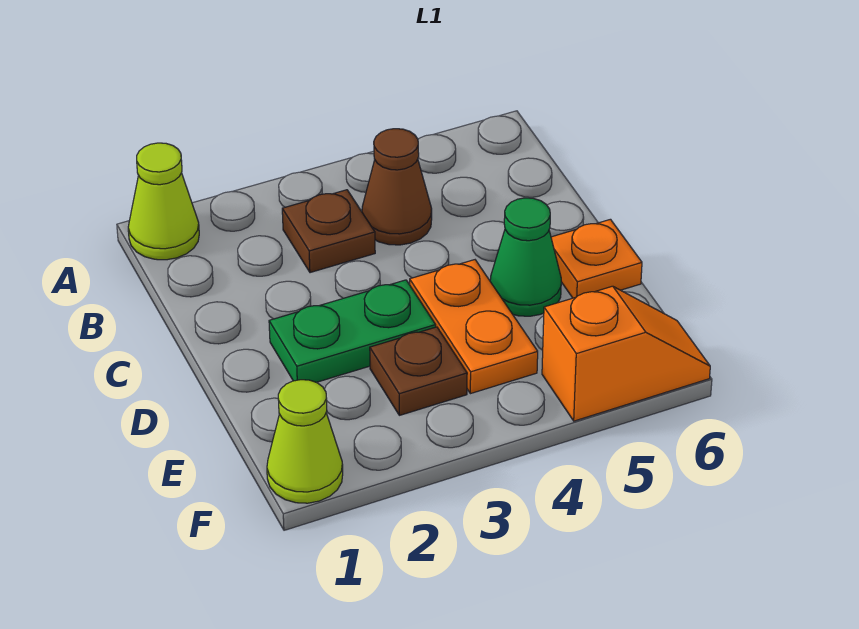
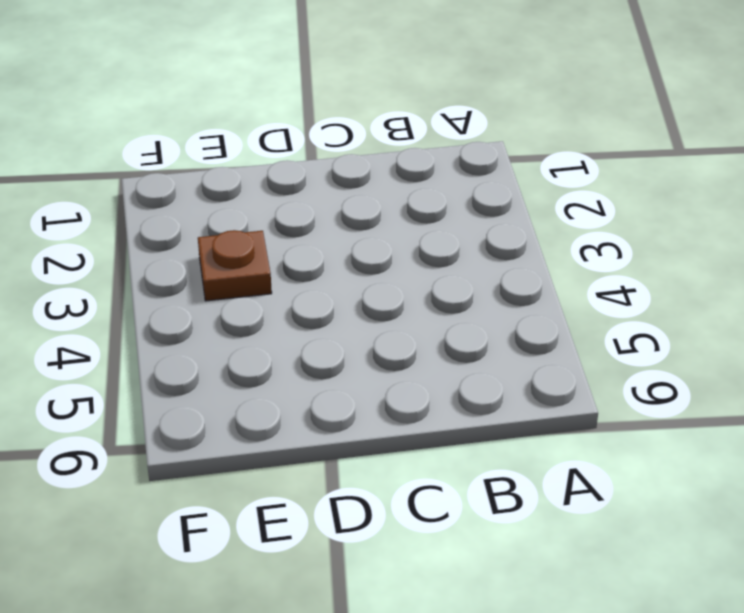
none -> lime 1x1 cone [128,143,199,260]
none -> brown 1x1 plate [282,190,375,273]

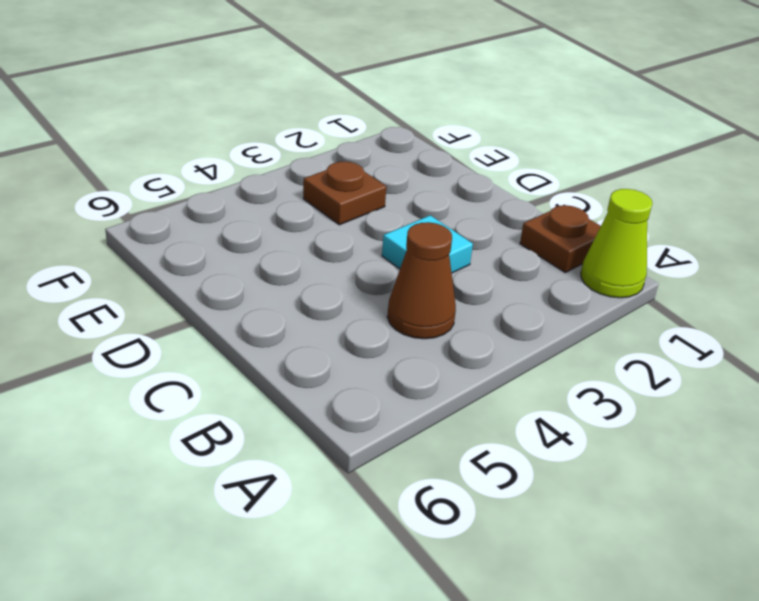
brown 1x1 plate [520,205,601,273] -> brown 1x1 plate moved to [282,190,375,273]
cyan 1x1 tile [382,215,473,273] -> none
none -> green 1x2 plate [269,280,436,382]
none -> orange 1x2 plate [410,260,538,394]

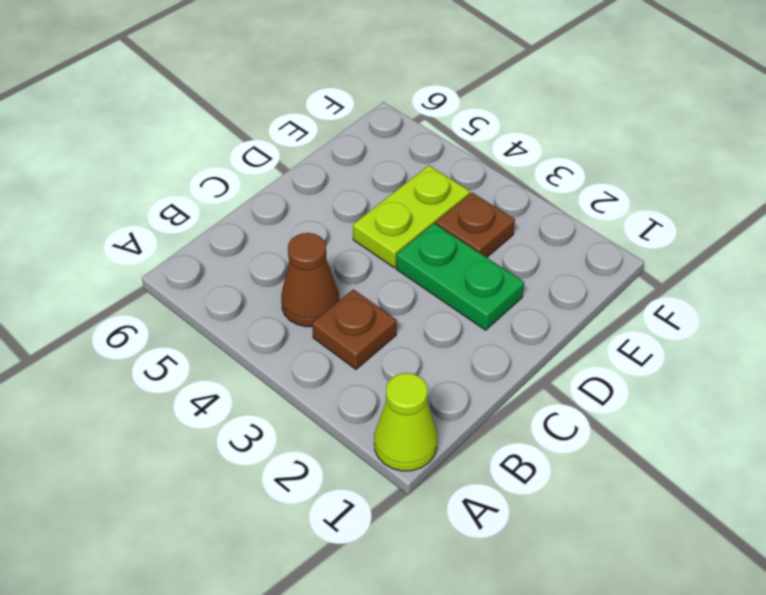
lime 1x2 plate [353,165,470,268] -> orange 1x2 plate [410,260,538,394]
none -> green 1x1 cone [490,198,561,316]
none -> orange 1x1 plate [551,219,642,298]

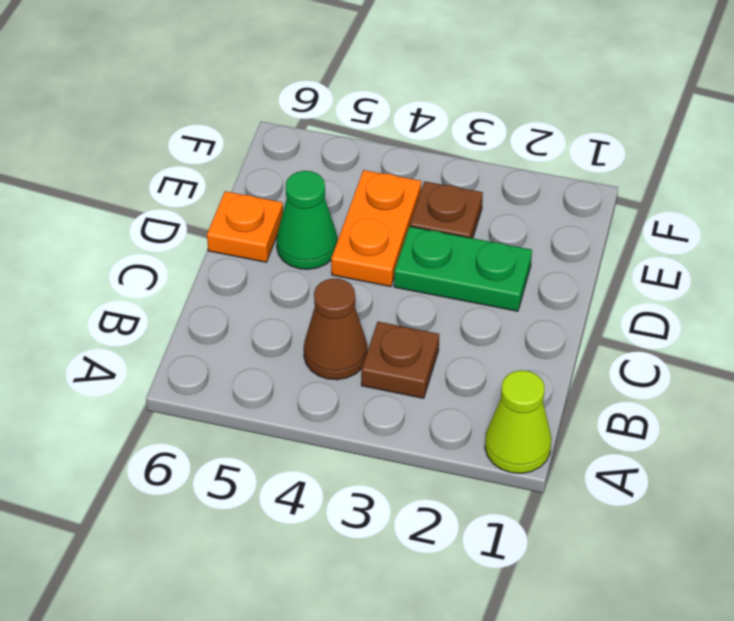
none -> lime 1x1 cone [267,380,343,503]
none -> orange 1x2 slope [542,286,710,421]

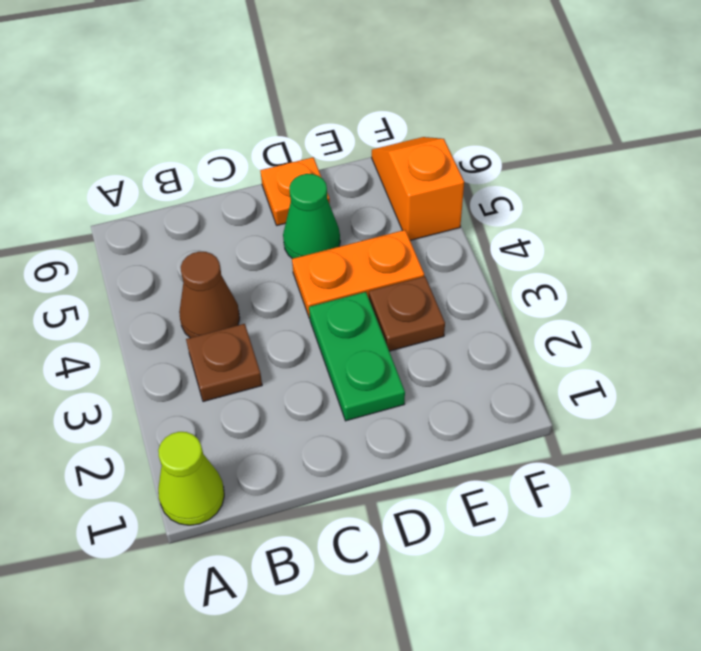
none -> lime 1x1 cone [267,380,343,503]

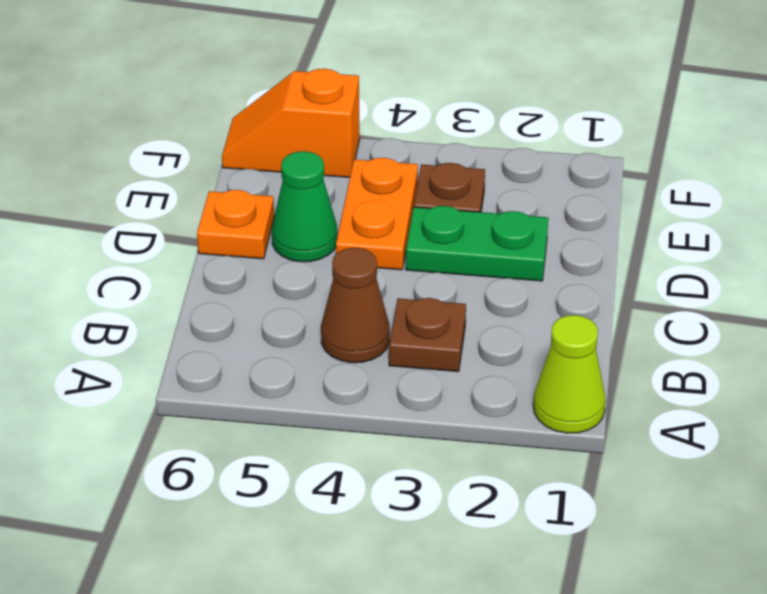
none -> lime 1x1 cone [267,380,343,503]

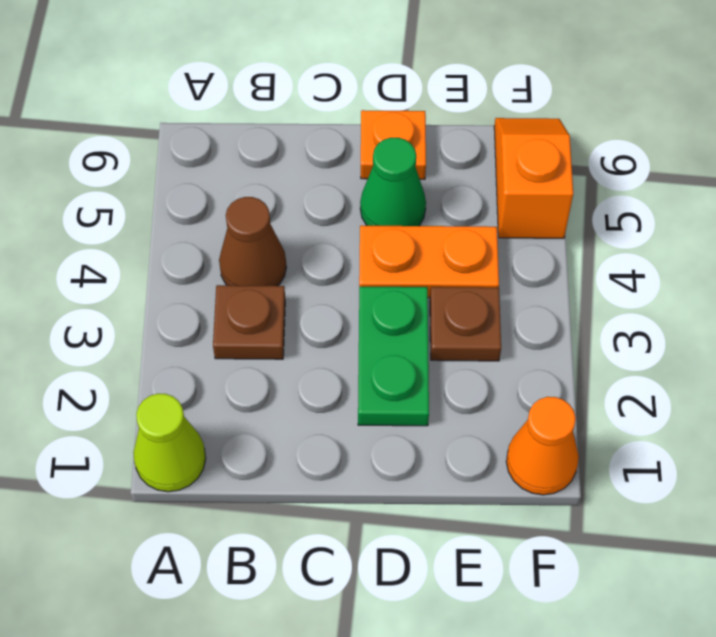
orange 1x1 cone [506,397,579,495] -> lime 1x1 cone [267,380,343,503]

